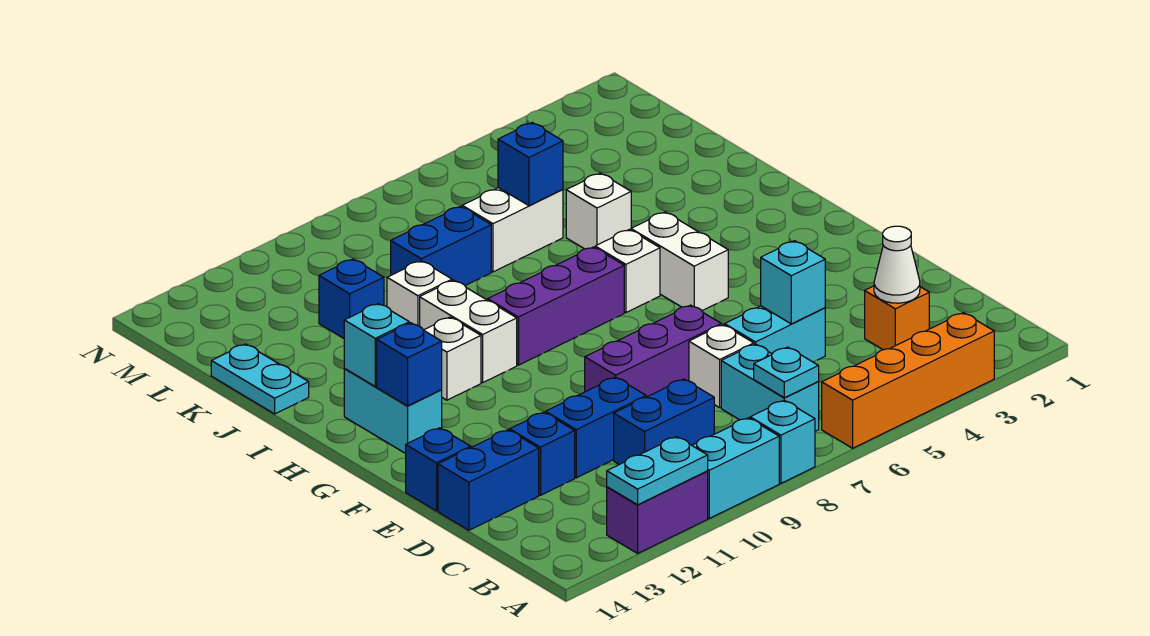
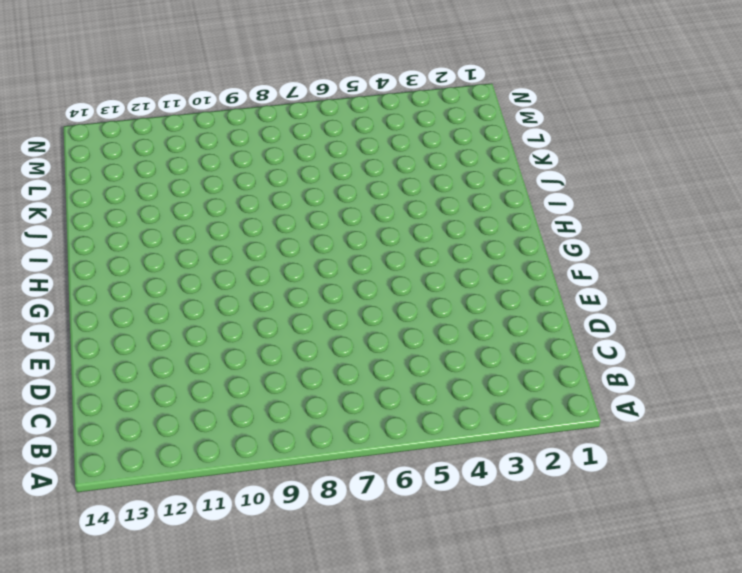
none -> orange 1x4 brick [822,313,994,448]
none -> cyan 1x1 brick [750,400,815,483]
none -> cyan 1x2 brick [692,418,779,518]
none -> purple 1x2 brick [607,471,708,553]

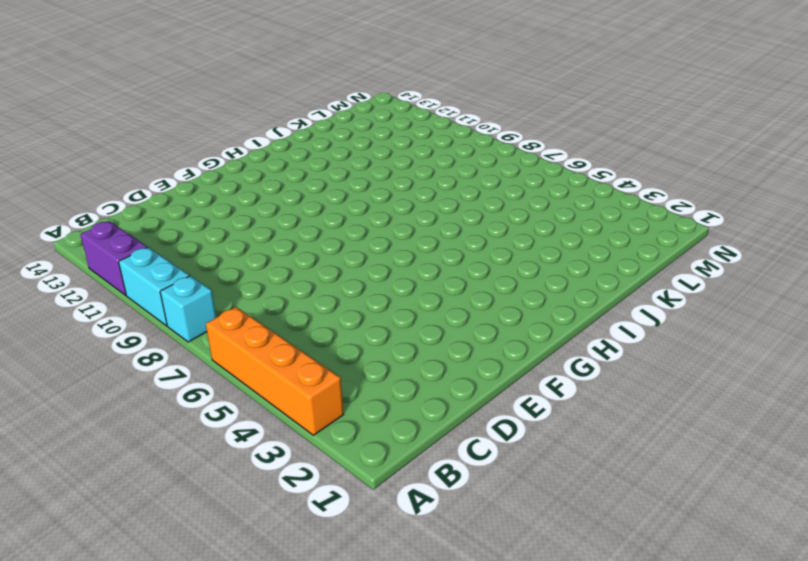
none -> cyan 1x2 brick [721,344,819,431]
none -> orange 1x1 brick [865,286,929,350]
none -> blue 1x2 brick [614,379,714,465]
none -> cyan 1x2 brick [725,306,825,362]

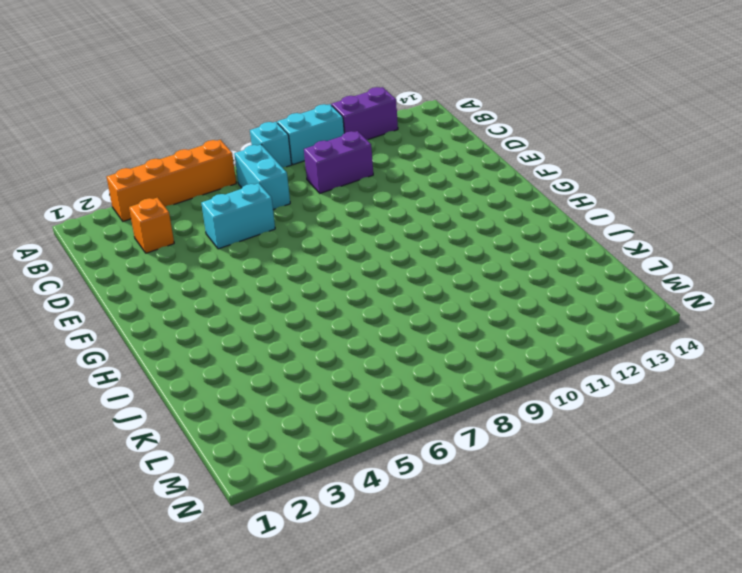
purple 1x2 brick [304,131,373,193] -> blue 1x2 brick [614,379,714,465]
none -> white 1x1 brick [689,325,754,408]
none -> blue 1x2 brick [546,377,646,478]
none -> blue 1x1 brick [510,412,575,495]
none -> blue 1x2 brick [438,430,539,530]

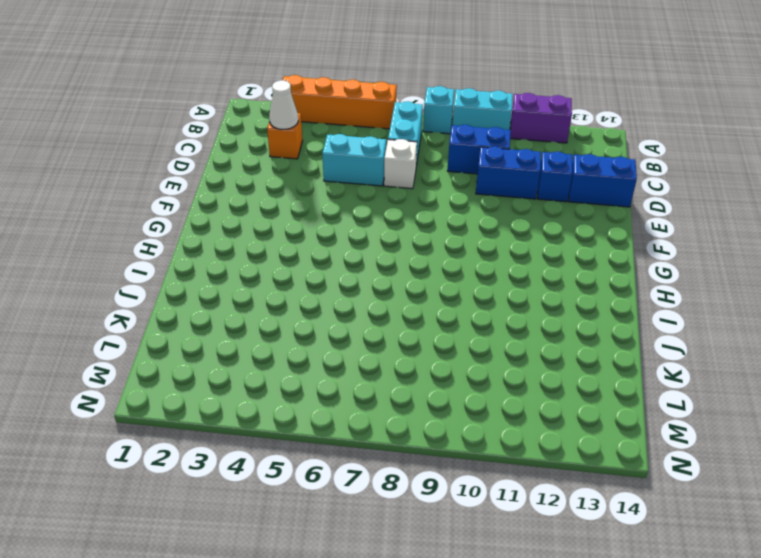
none -> purple 1x3 brick [585,305,721,397]
none -> blue 1x1 brick [406,428,471,511]
none -> white 1x2 brick [631,212,728,311]
none -> cyan 1x2 brick [344,369,442,454]

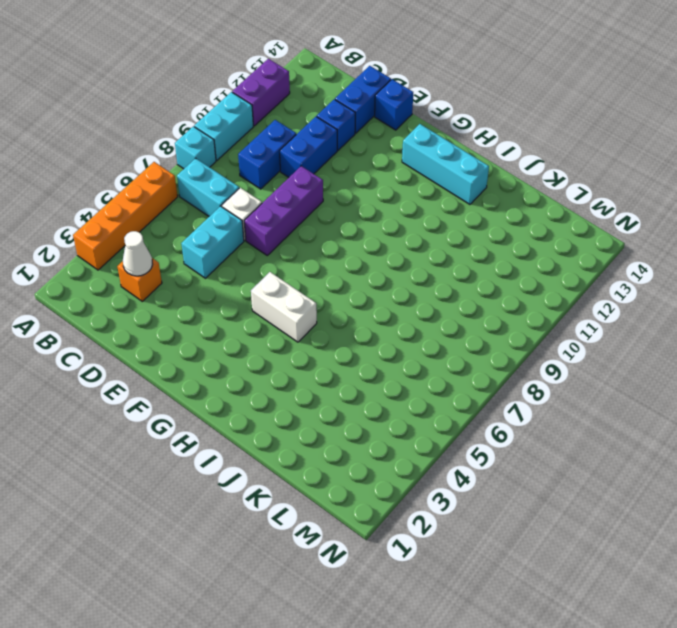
cyan 1x3 brick [402,124,489,204] -> cyan 1x2 brick [344,369,442,454]
none -> white 1x1 brick [595,229,660,312]
none -> purple 1x3 brick [488,247,624,365]
none -> white 1x2 brick [420,280,517,383]
none -> white 1x1 brick [424,317,481,400]

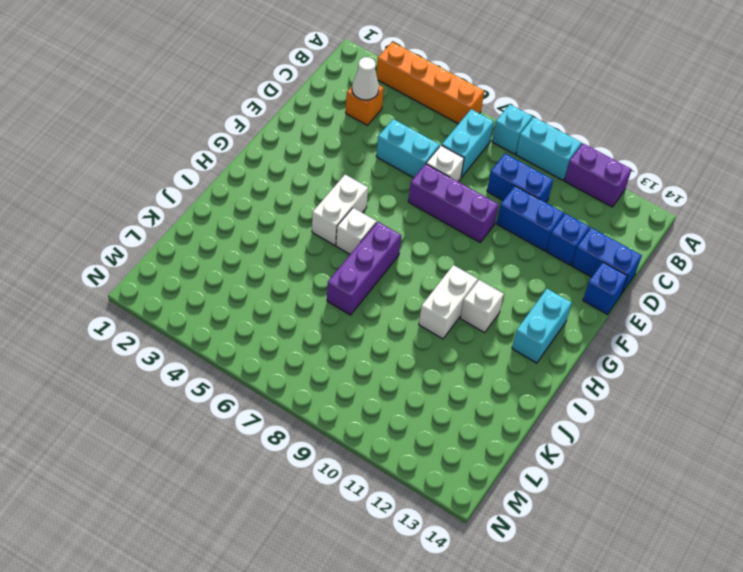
purple 1x3 brick [327,222,401,315] -> purple 1x3 brick turned to [488,247,624,365]
none -> white 1x1 brick [566,173,631,249]
none -> white 1x1 brick [387,261,452,326]
none -> cyan 1x2 plate [211,344,309,414]
none -> white 1x2 brick [462,188,563,272]

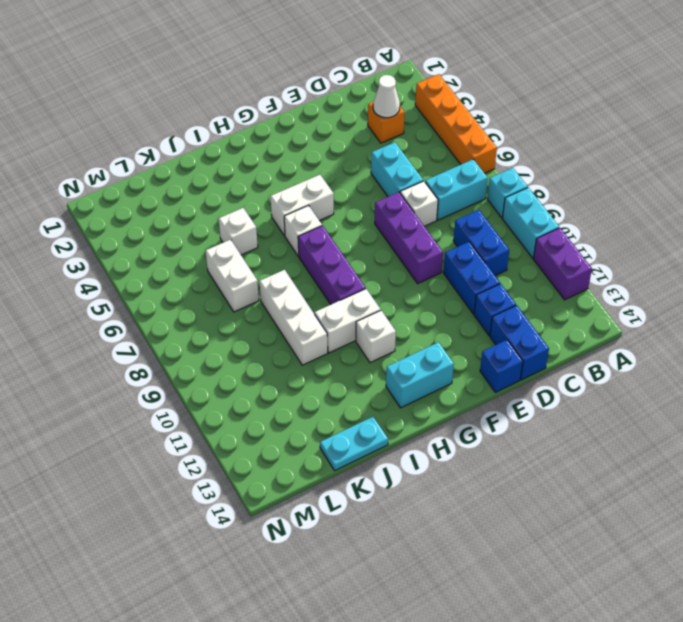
white 1x3 brick [259,270,328,365] -> white 1x1 brick [387,261,452,326]
none -> blue 1x2 brick [391,206,491,286]
none -> blue 1x1 brick [319,259,384,338]
none -> cyan 1x2 plate [607,437,708,505]
none -> cyan 1x1 plate [754,347,819,398]

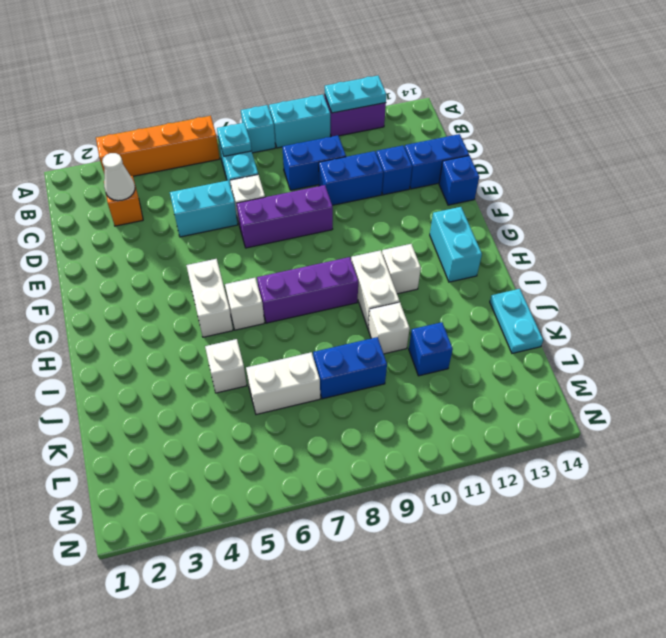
none -> cyan 1x1 brick [761,241,825,324]
none -> blue 1x1 brick [377,323,442,406]
none -> cyan 1x1 brick [344,303,409,386]
none -> blue 1x1 brick [498,123,563,206]

